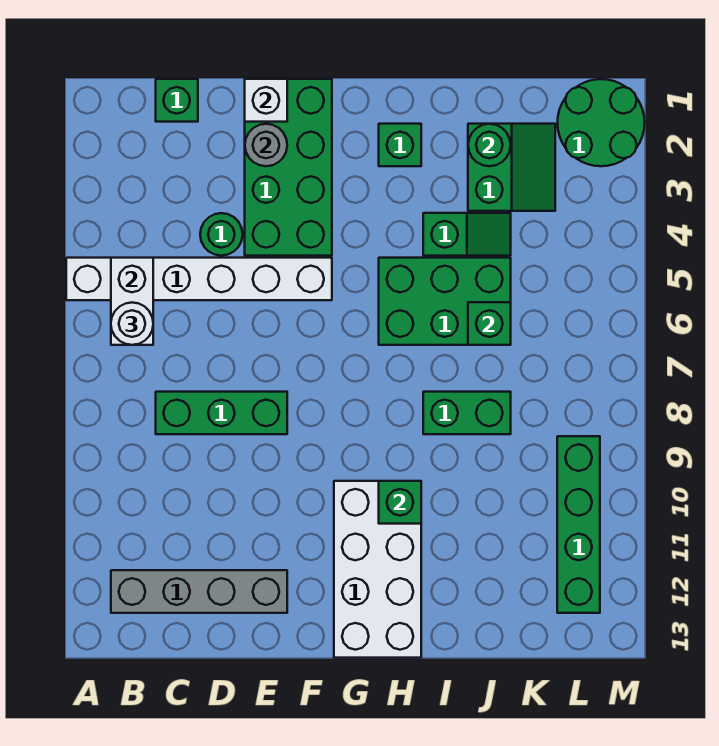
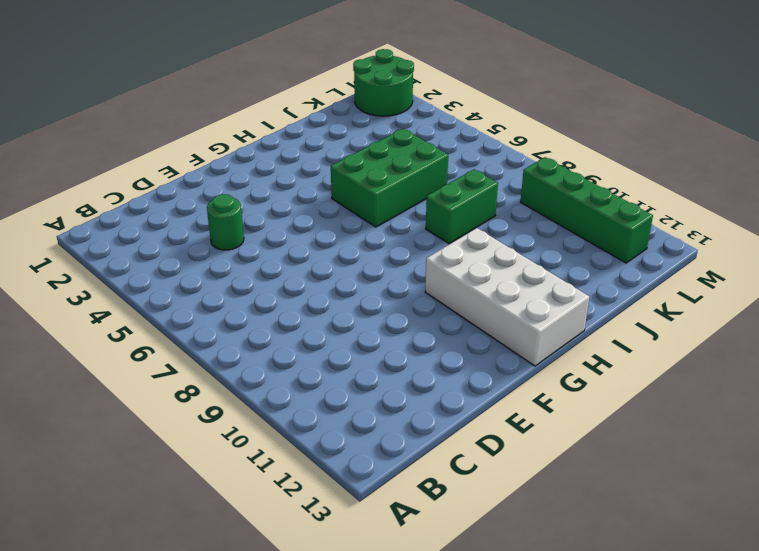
none -> white 1x6 brick [66,258,332,300]
none -> grey 1x4 brick [111,570,287,613]
none -> green 1x1 brick [156,79,198,122]

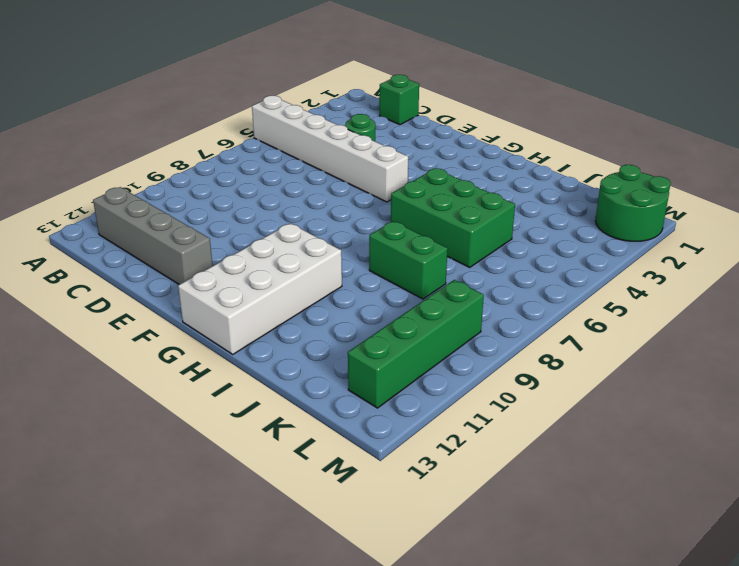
none -> green 1x3 brick [156,392,287,434]
none -> green 2x4 brick [245,79,332,256]
none -> green 1x1 brick [379,124,421,166]

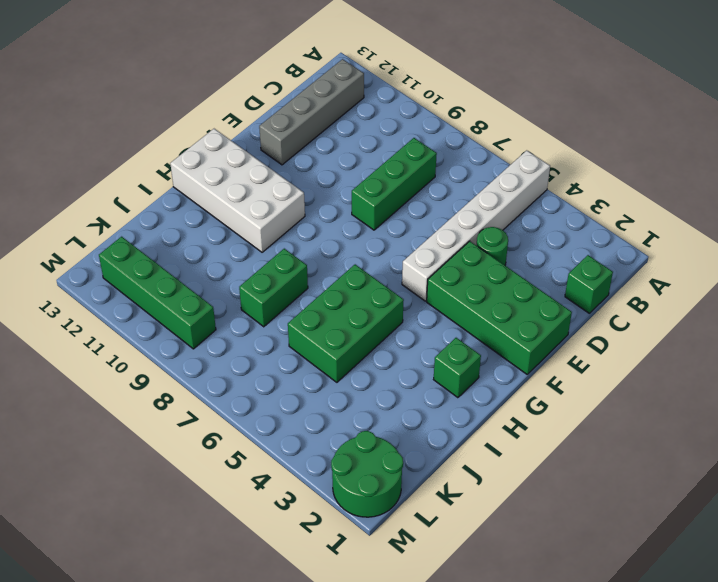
none -> green 1x2 slope [423,213,511,256]
none -> green 2x2 slope [468,124,555,211]
none -> white 1x2 brick [111,258,153,345]

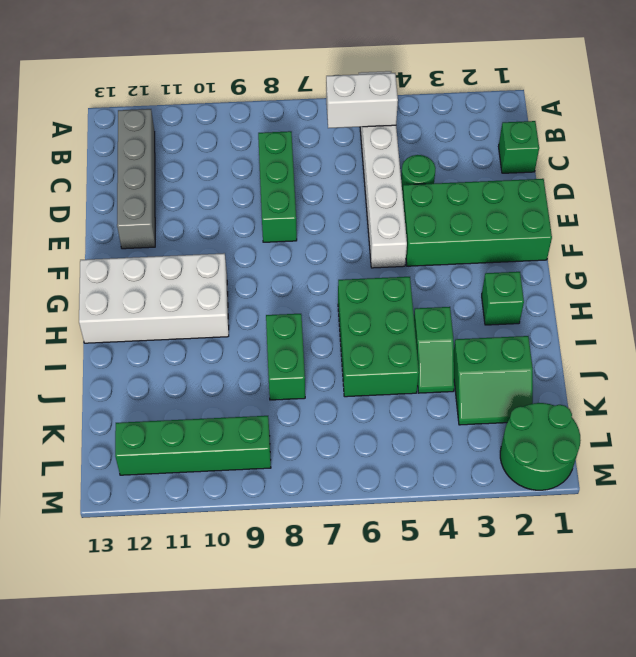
none -> white 1x1 brick [245,79,287,122]
none -> grey 1x1 round brick [245,124,287,166]
none -> green 1x1 brick [379,481,421,524]

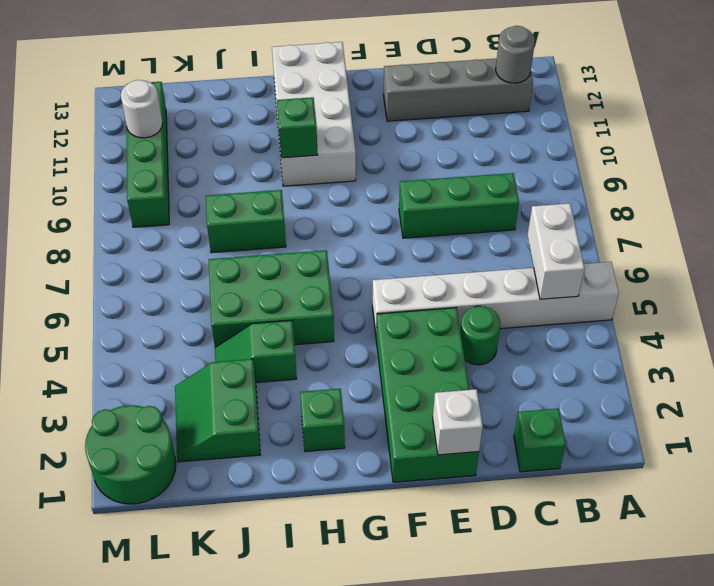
grey 1x1 round brick [496,26,535,83] -> grey 1x1 round brick moved to [245,124,287,166]
white 1x1 round brick [121,80,163,138] -> white 1x1 round brick moved to [111,303,153,345]
none -> green 1x1 round brick [468,124,511,166]
none -> green 1x1 brick [468,302,511,345]

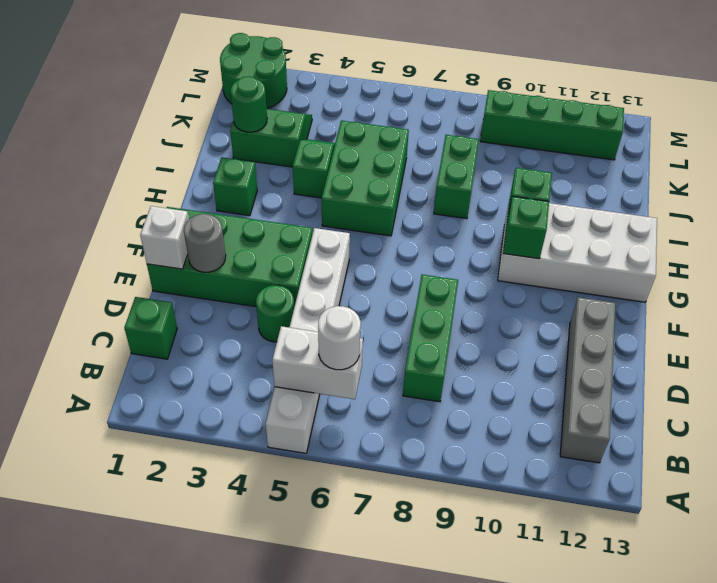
green 1x1 brick [503,196,549,259] -> green 1x1 brick moved to [468,302,511,345]

